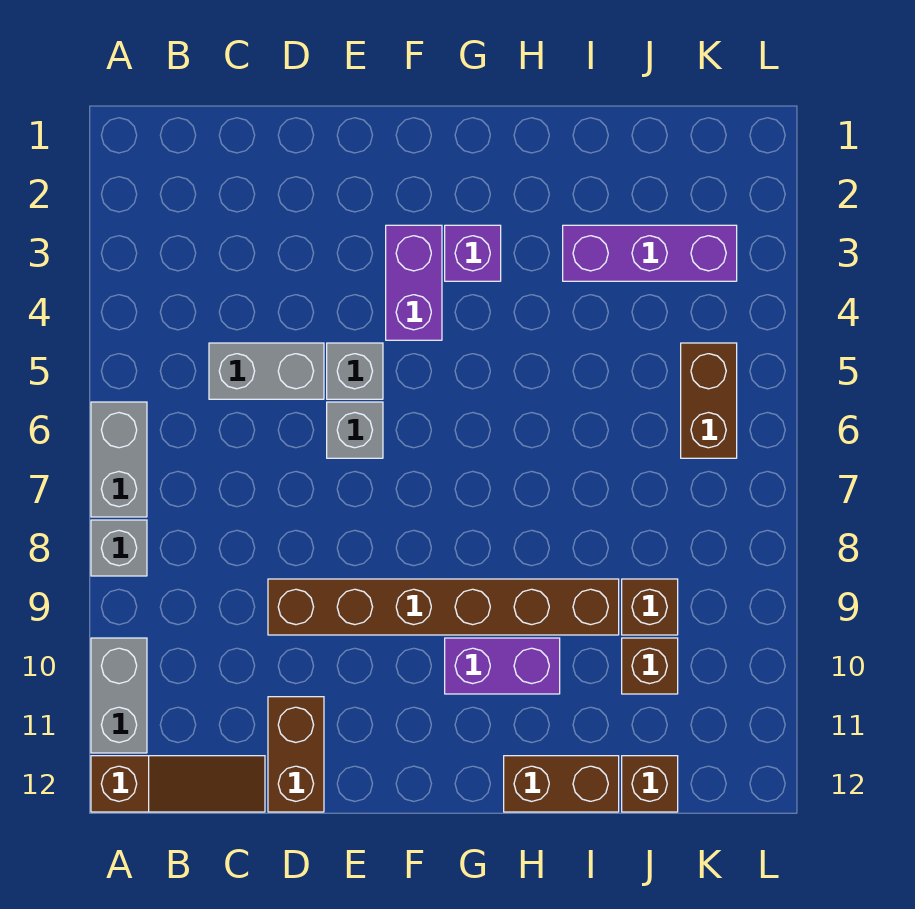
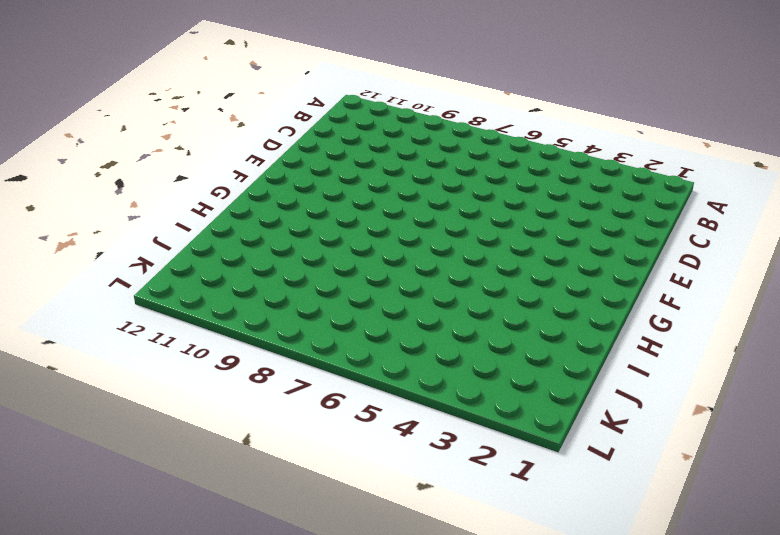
none -> grey 1x2 brick [91,402,147,517]
none -> grey 1x1 brick [91,520,147,576]
none -> grey 1x2 brick [91,638,147,753]

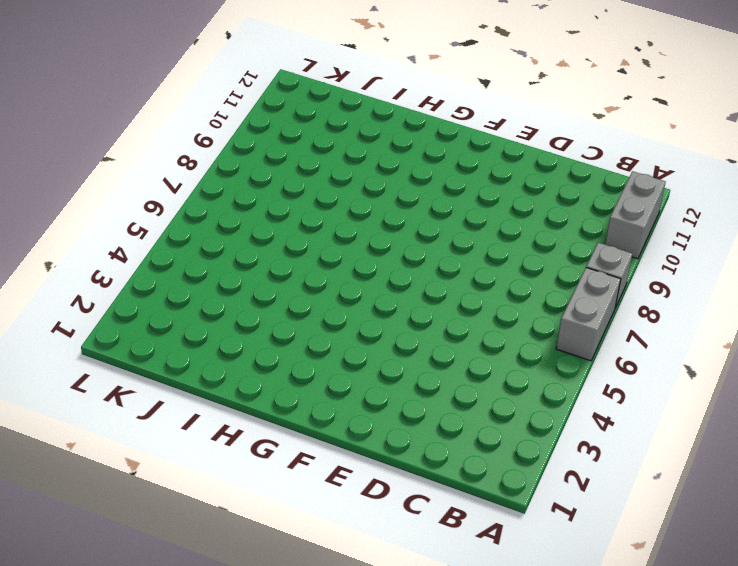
none -> brown 1x3 slope [91,756,265,812]
none -> grey 1x2 brick [209,343,324,399]
none -> brown 1x6 brick [268,579,619,635]

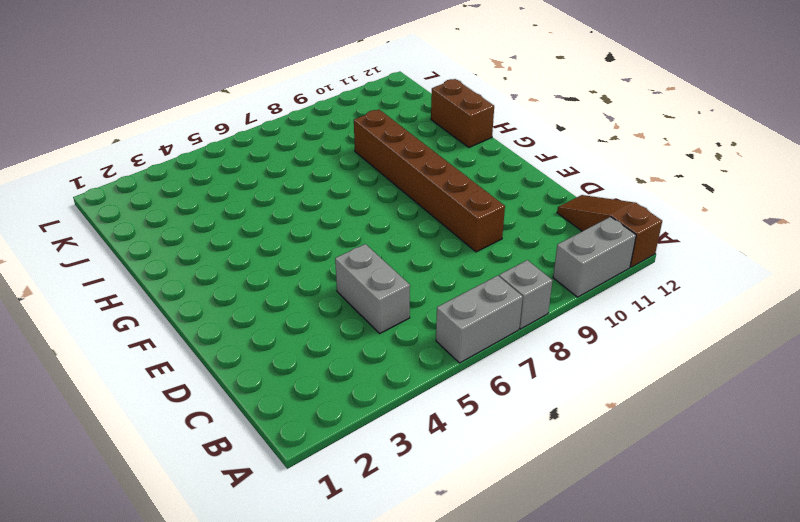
none -> brown 1x2 brick [268,697,324,812]
none -> grey 1x1 brick [327,343,383,399]
none -> grey 1x1 brick [327,402,383,458]

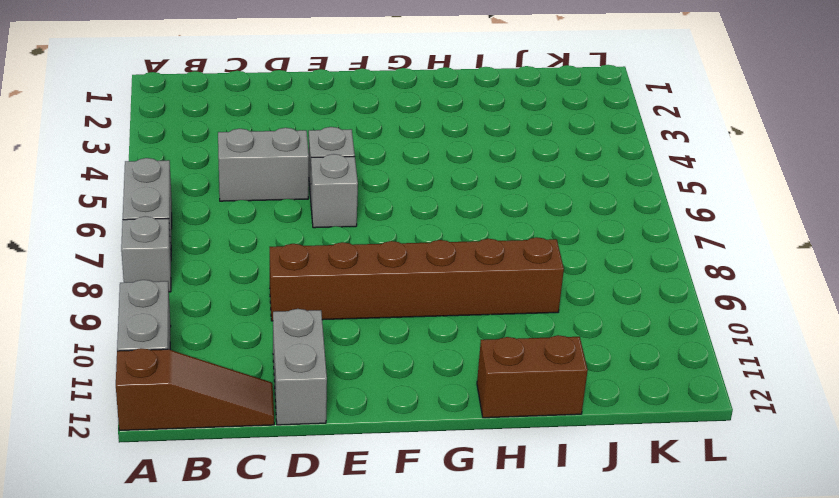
grey 1x2 brick [273,309,327,425] -> brown 1x2 brick [268,697,324,812]
none -> purple 1x2 brick [386,225,442,340]
none -> purple 1x1 brick [445,225,501,281]
none -> purple 1x2 brick [445,638,560,694]

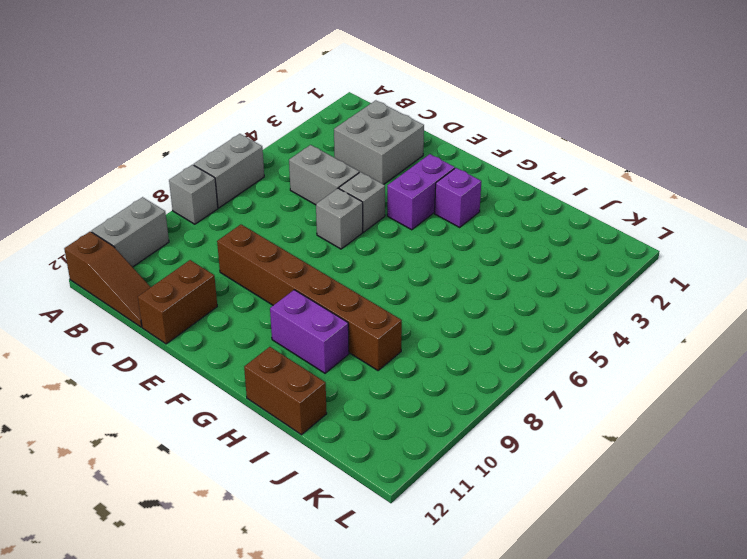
grey 2x2 brick [334,100,424,184] -> none
none -> purple 1x3 brick [563,225,737,281]
none -> brown 1x1 brick [622,579,678,635]
none -> brown 1x1 brick [622,638,678,694]

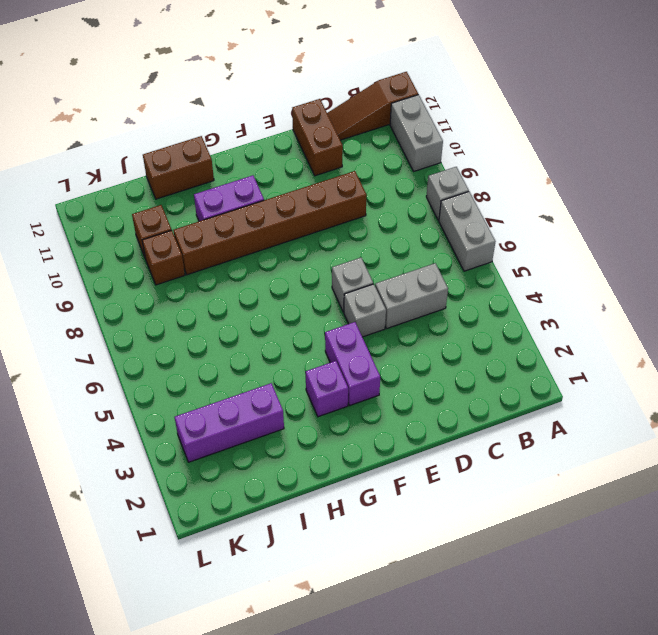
none -> brown 1x1 brick [622,756,678,812]
none -> brown 1x2 brick [681,343,737,458]

